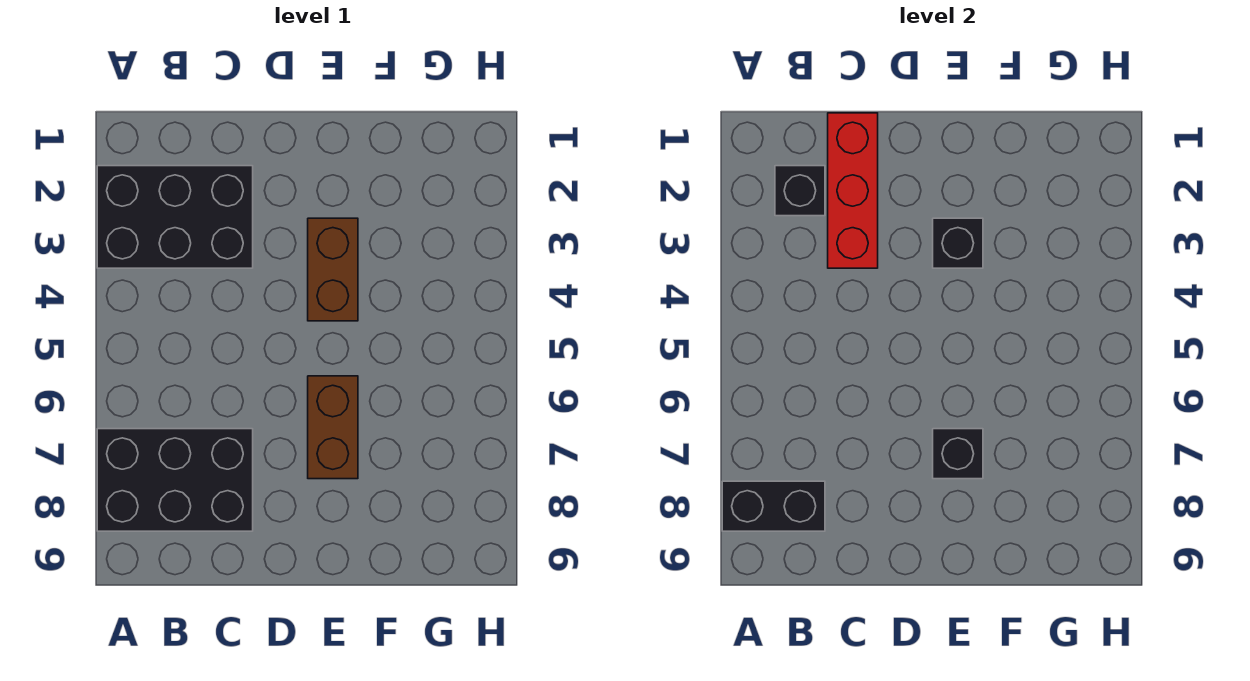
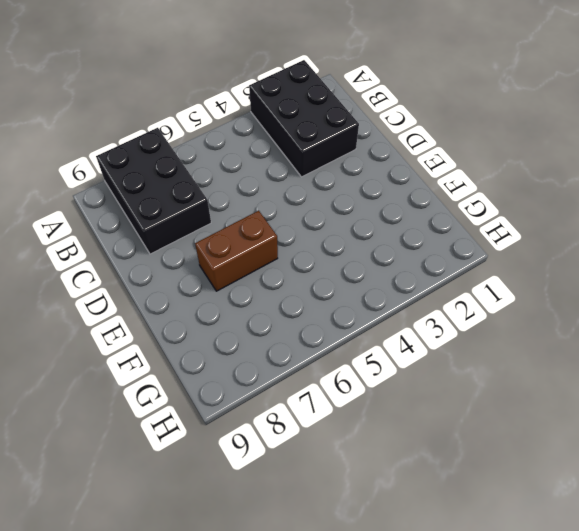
none -> brown 1x2 brick [308,218,358,321]
none -> black 1x2 brick [722,481,825,531]

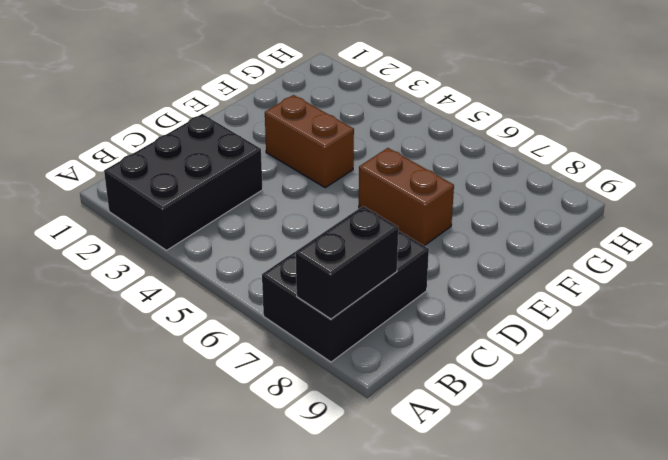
none -> black 1x1 brick [775,166,825,216]
none -> red 1x3 brick [828,113,878,268]

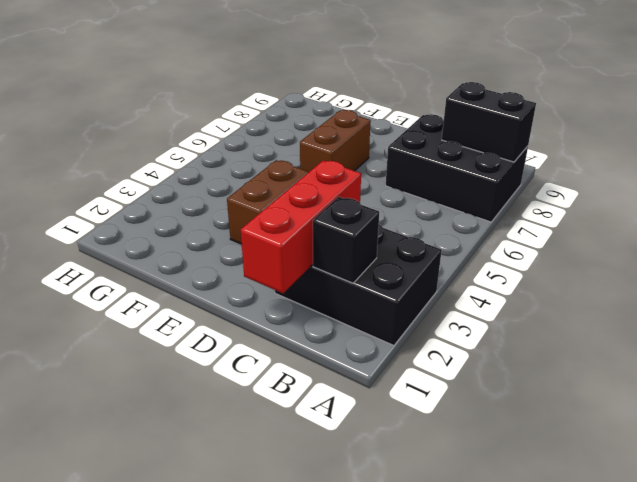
none -> black 1x1 brick [933,218,983,268]
none -> black 1x1 brick [933,429,983,479]

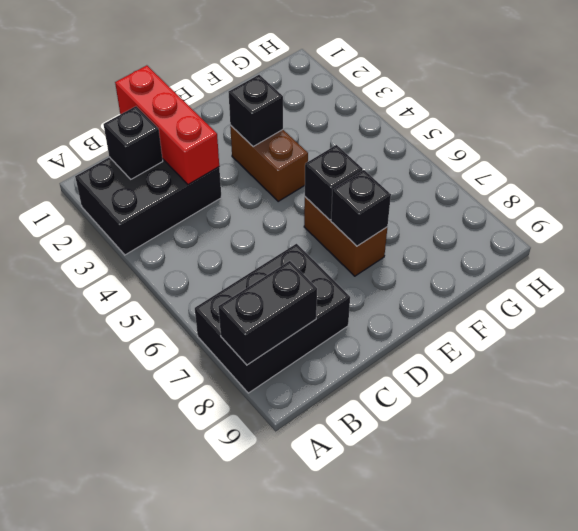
black 1x1 brick [305,145,363,220] -> none

